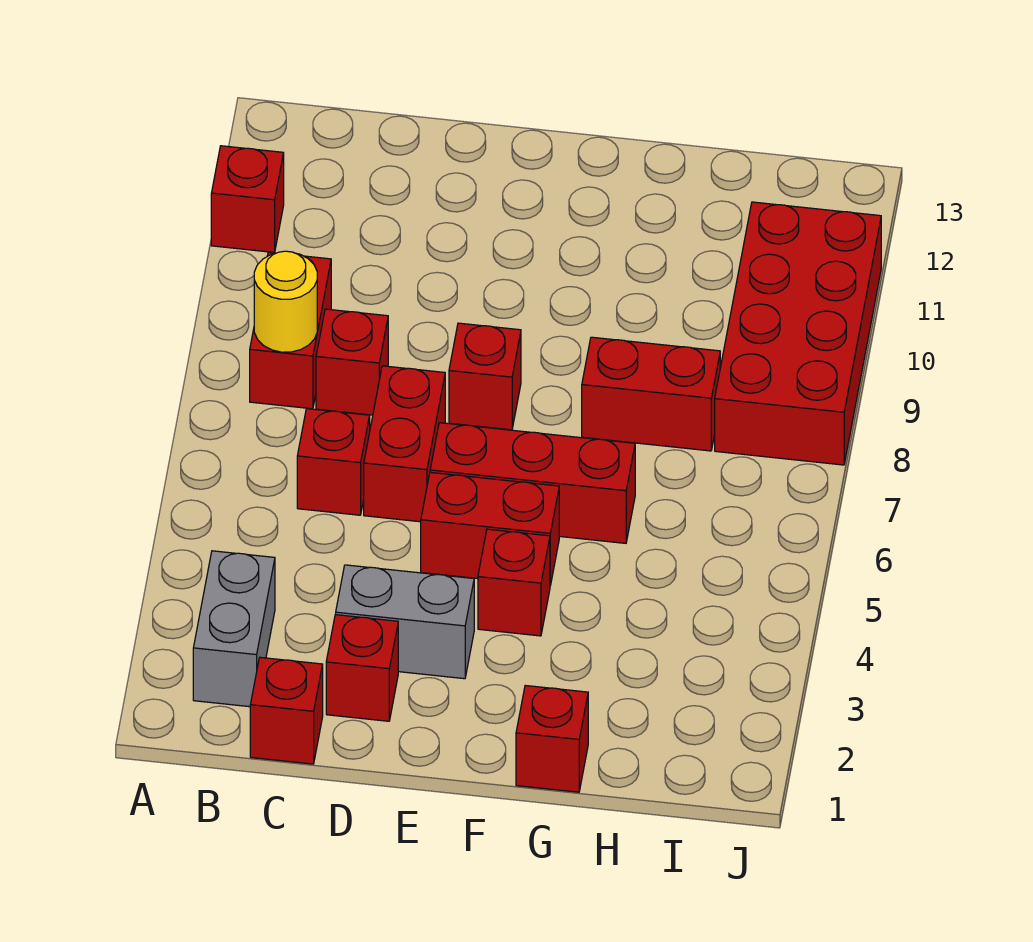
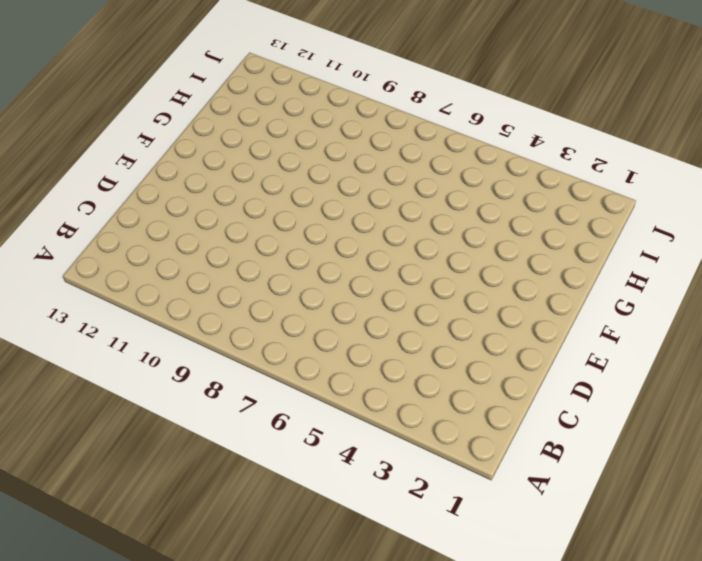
none -> red 1x1 brick [211,146,284,252]
none -> grey 1x2 brick [193,551,275,707]
none -> red 1x2 brick [250,252,331,409]

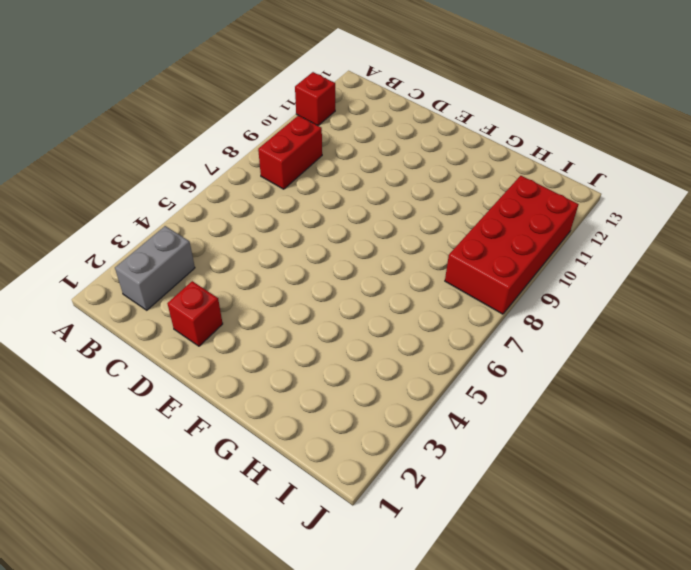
none -> red 1x1 brick [250,657,323,764]
none -> red 1x1 brick [297,409,370,515]
none -> red 1x1 brick [316,309,388,415]

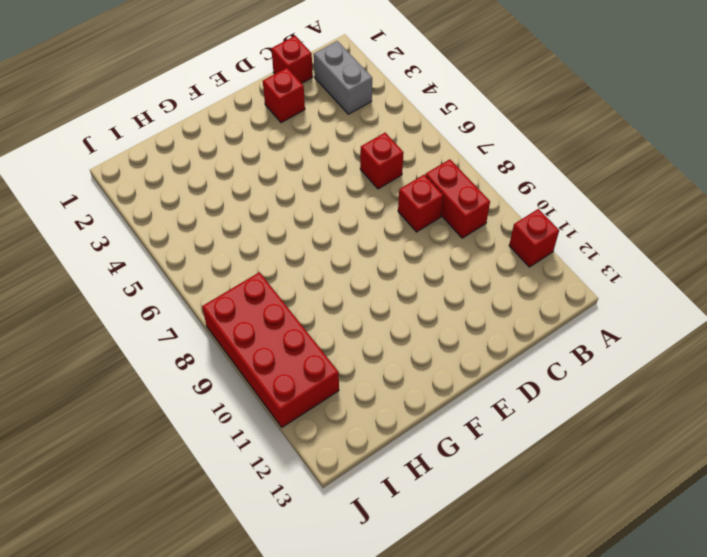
none -> grey 1x2 brick [336,565,474,679]
none -> red 1x2 brick [364,366,445,522]
none -> red 1x2 brick [421,472,559,586]

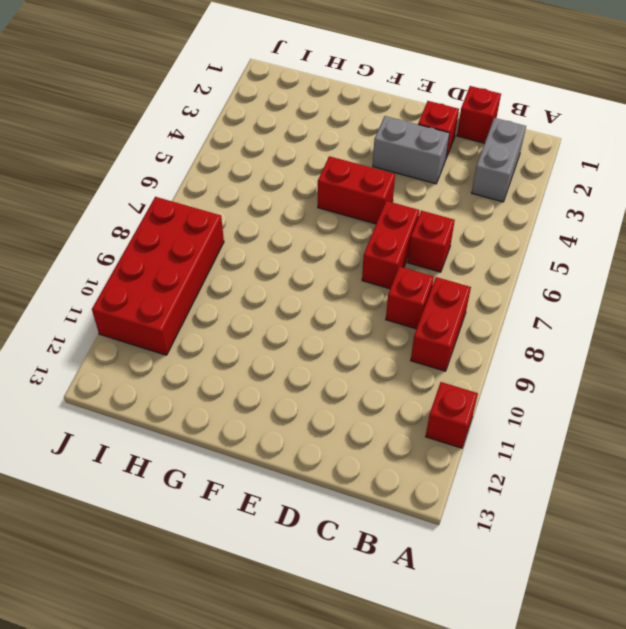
none -> red 1x3 brick [430,423,635,543]
none -> red 1x1 brick [449,323,521,430]
none -> red 1x1 brick [478,529,550,636]

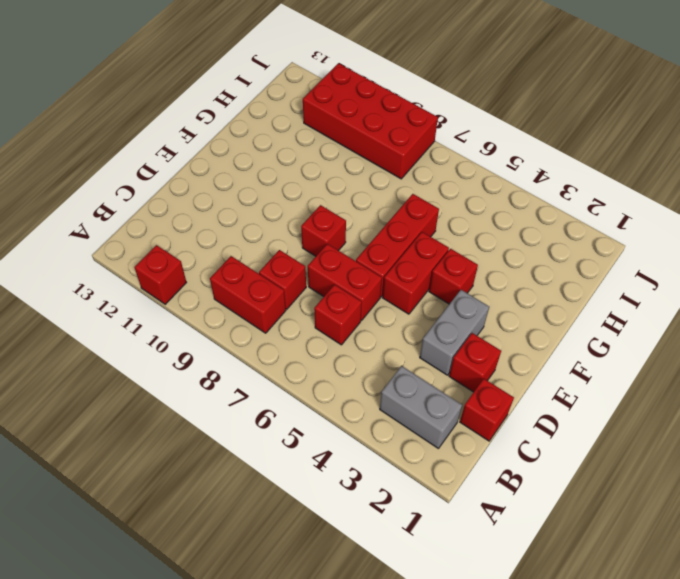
none -> red 1x1 brick [516,686,588,792]
none -> red 1x2 brick [582,337,720,451]
none -> yellow 1x1 round brick [254,251,317,352]

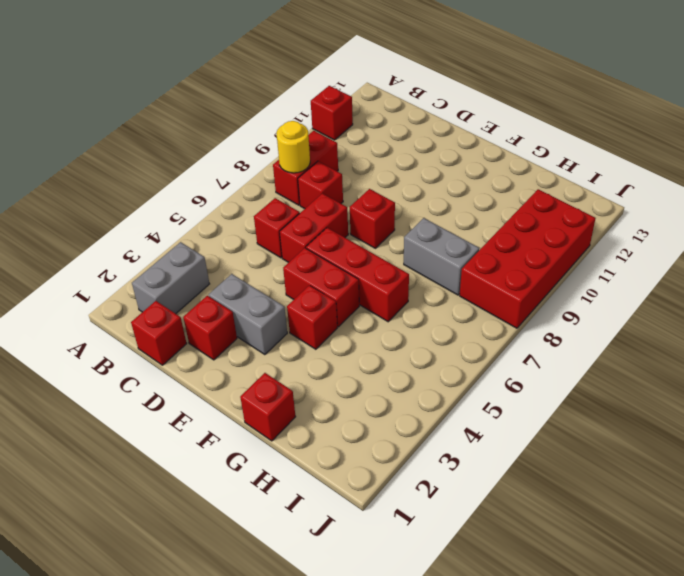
grey 1x2 brick [404,218,479,295] -> red 1x2 brick [582,337,720,451]

